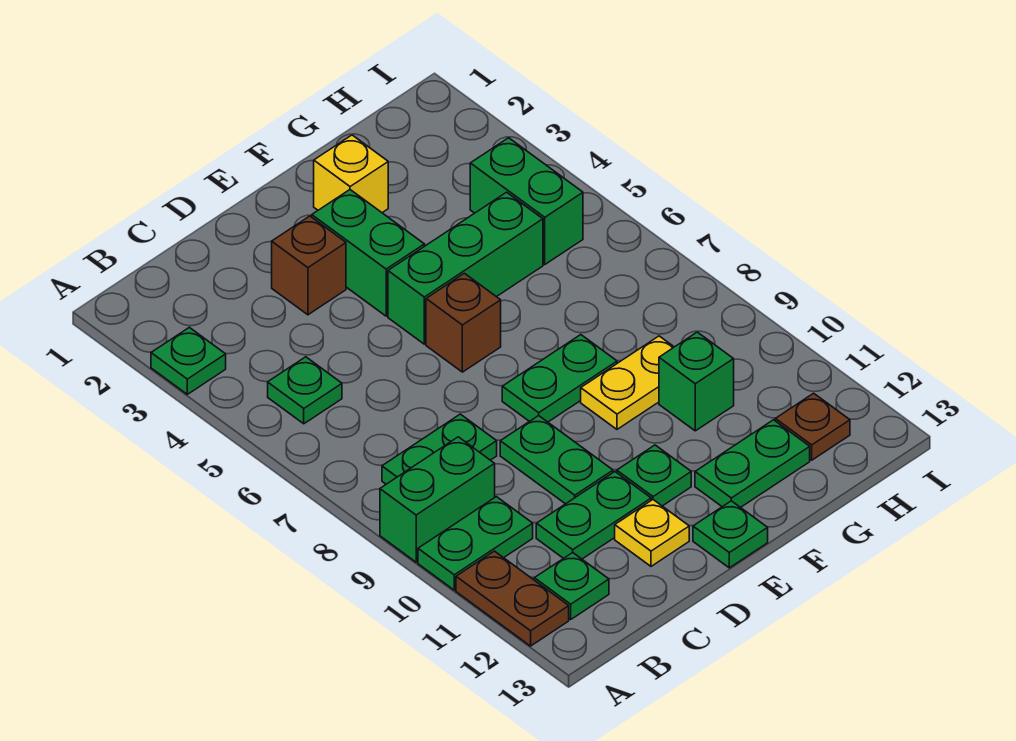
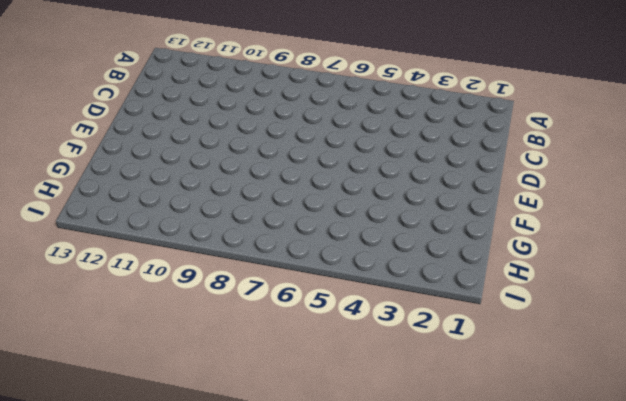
none -> green 1x1 plate [151,327,226,394]
none -> green 1x2 brick [380,437,495,562]
none -> green 1x2 plate [418,497,533,590]

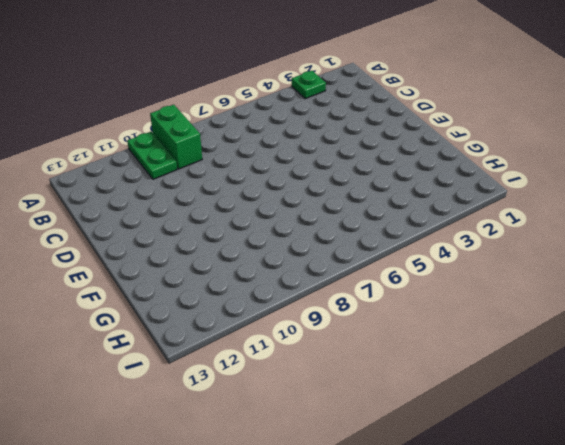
none -> brown 1x2 plate [456,551,569,646]
none -> green 1x1 plate [268,357,342,424]
none -> green 1x2 plate [382,414,497,484]

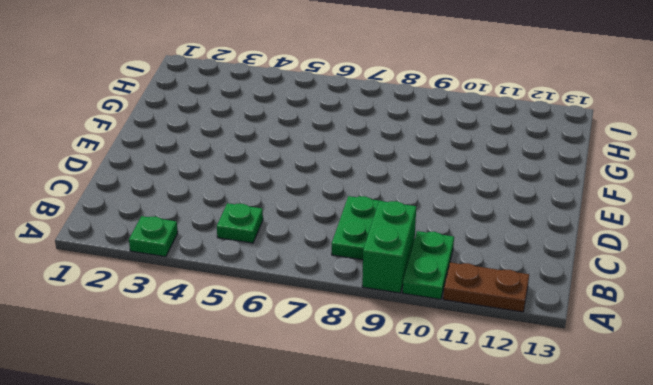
none -> green 1x1 plate [534,553,609,619]
none -> green 1x2 plate [536,472,651,559]
none -> brown 1x1 brick [272,216,346,315]

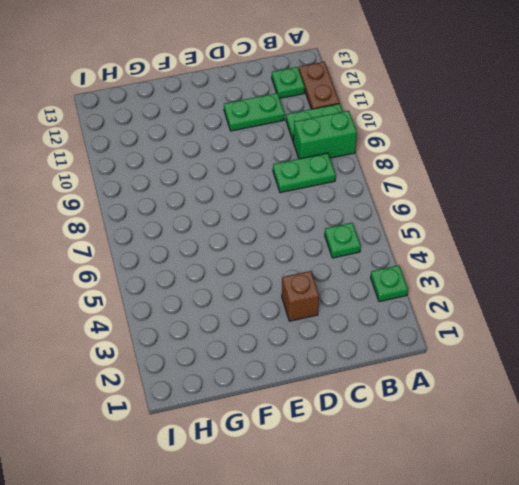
none -> green 1x2 plate [500,416,613,504]
none -> yellow 1x1 plate [615,500,689,566]
none -> green 1x2 brick [312,190,424,316]

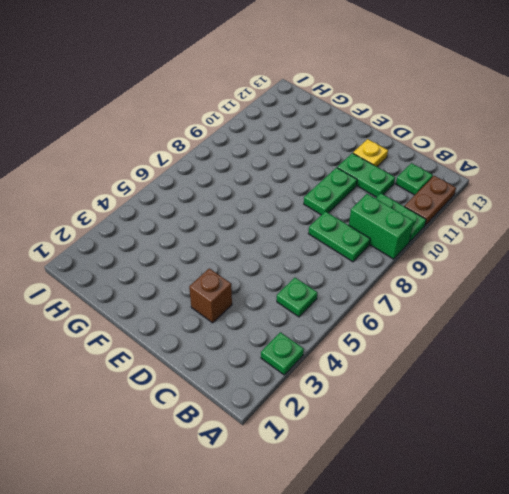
none -> green 1x2 brick [312,190,424,316]
none -> green 1x3 brick [388,192,543,344]
none -> brown 1x1 brick [426,273,501,372]

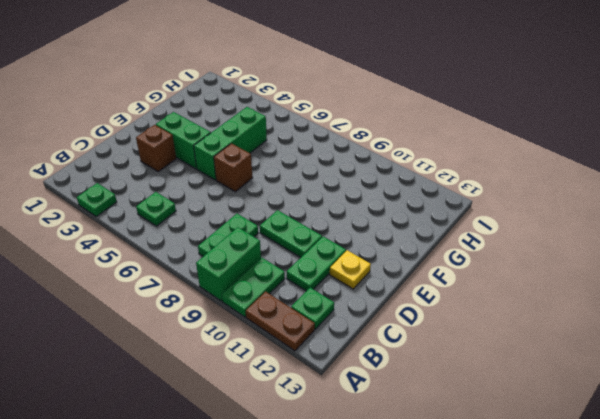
none -> green 1x2 plate [502,335,617,422]
none -> green 1x1 plate [617,445,691,506]
none -> green 1x1 plate [693,501,768,568]

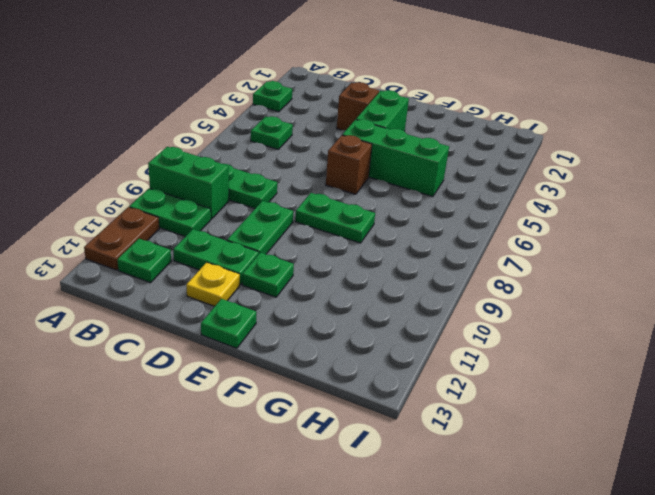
none -> yellow 1x1 brick [314,135,388,213]
none -> yellow 1x2 plate [581,336,674,429]
none -> green 1x2 plate [695,420,810,508]

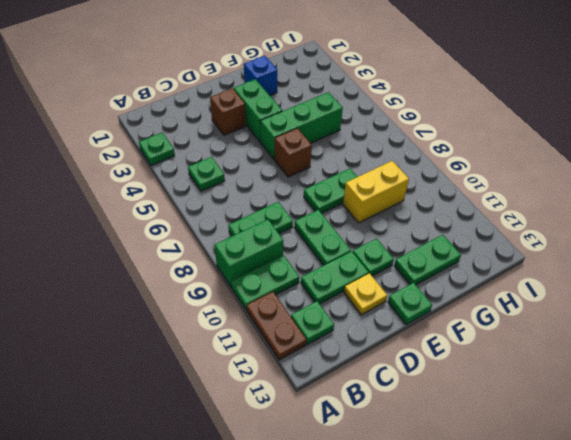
blue 1x1 brick [244,56,277,95] -> yellow 1x1 brick [314,135,388,213]
yellow 1x2 brick [343,161,409,223] -> yellow 1x2 plate [581,336,674,429]
none -> green 1x1 brick [659,332,734,431]
none -> green 1x2 brick [470,138,583,264]
none -> brown 1x1 plate [775,393,850,460]

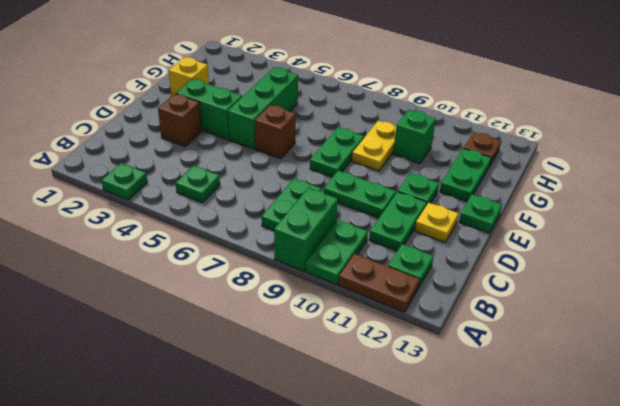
none -> green 1x2 brick [470,138,583,264]

